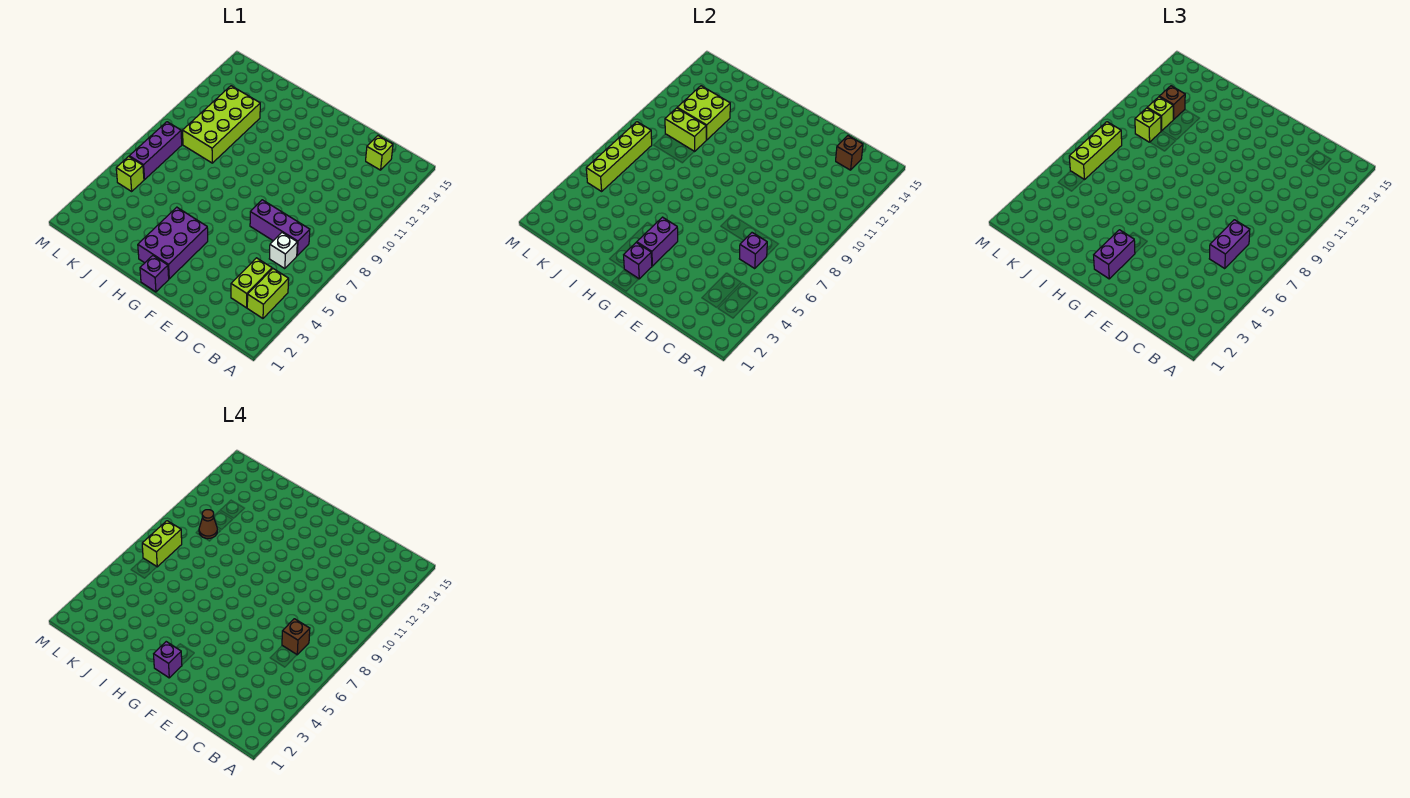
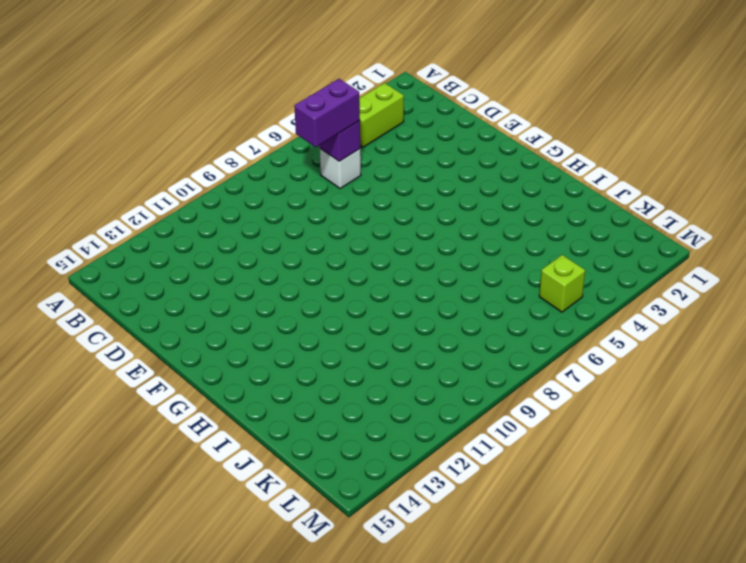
none -> lime 1x2 brick [231,258,272,308]
none -> purple 1x3 brick [250,200,310,256]
none -> lime 1x1 brick [366,136,393,170]

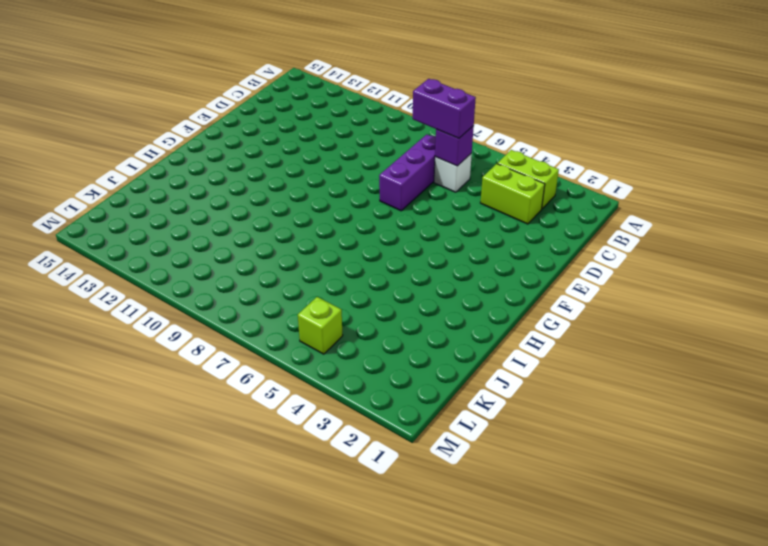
none -> lime 1x1 brick [366,136,393,170]
none -> purple 1x1 brick [140,256,169,292]
none -> purple 2x3 brick [138,207,208,279]

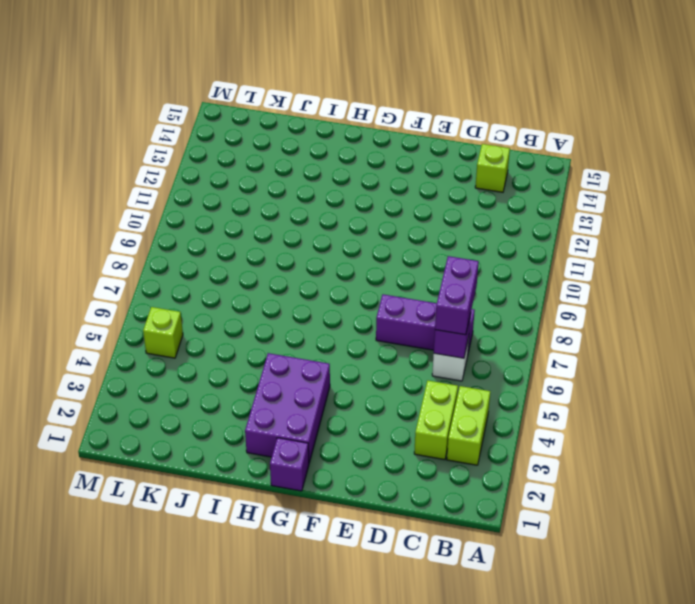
none -> lime 2x4 brick [183,86,260,163]
none -> purple 1x3 brick [129,122,182,180]
none -> brown 1x1 brick [836,136,863,170]

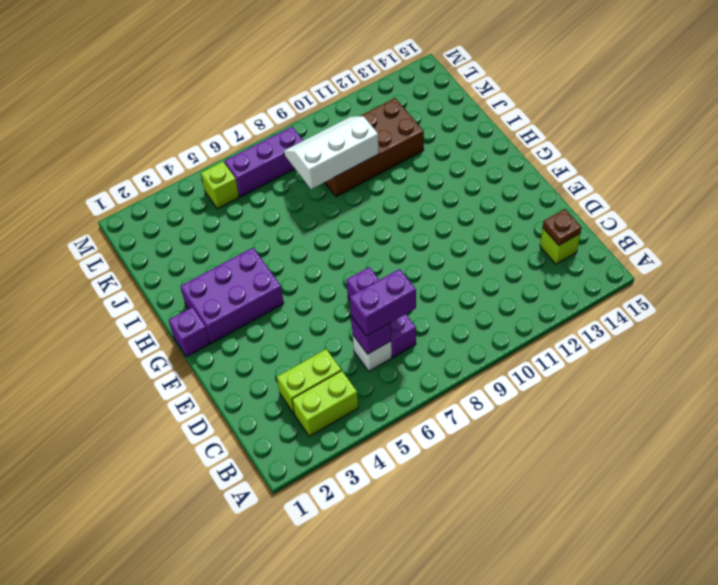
brown 1x1 plate [543,209,581,245] -> brown 1x1 brick [836,136,863,170]
white 2x3 slope [284,116,379,189] -> lime 1x2 brick [665,108,706,152]
brown 2x4 brick [325,98,424,197] -> lime 2x4 brick [183,86,260,163]
none -> purple 1x1 brick [624,243,652,279]
none -> purple 1x2 brick [637,217,678,266]
none -> lime 2x2 brick [677,86,730,140]

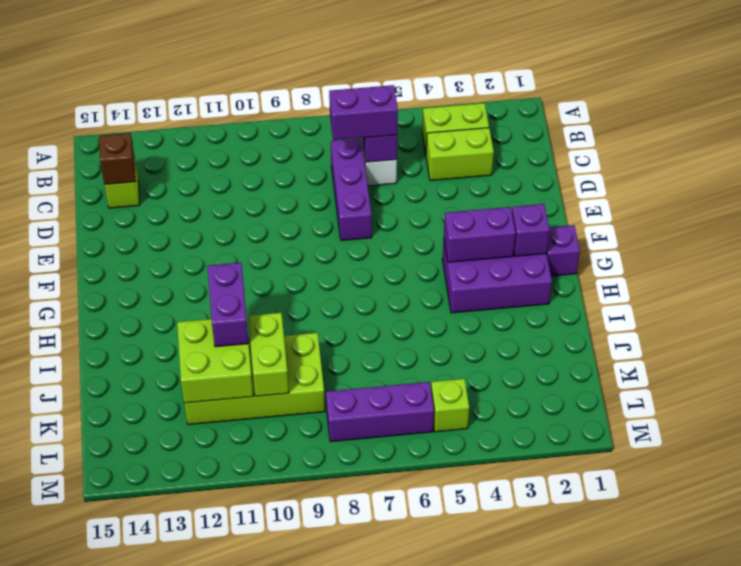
purple 1x2 brick [208,263,249,347] -> purple 1x2 brick turned to [1094,230,1135,279]
none -> lime 1x4 brick [586,122,652,191]
none -> lime 1x1 brick [1135,108,1161,142]
none -> lime 1x1 brick [1147,97,1174,131]

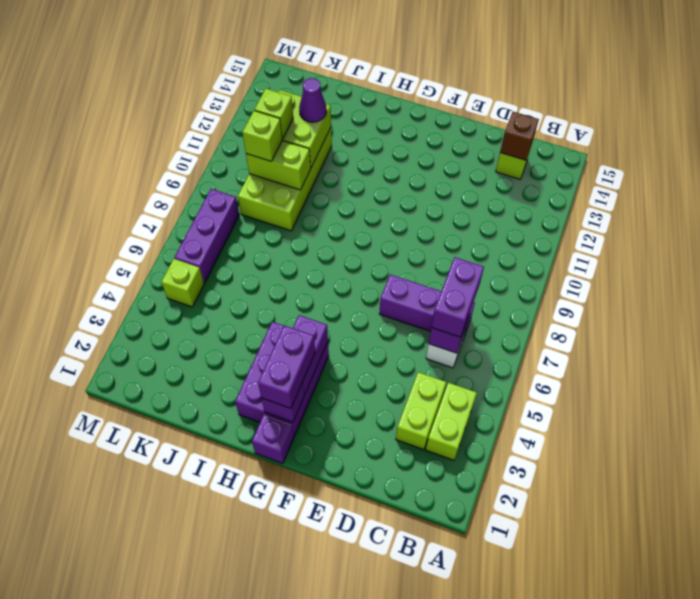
purple 1x1 cone [299,78,327,122] -> none
none -> lime 1x4 brick [586,122,652,191]
none -> brown 1x1 brick [1159,86,1185,119]
none -> lime 1x3 brick [1069,122,1122,180]

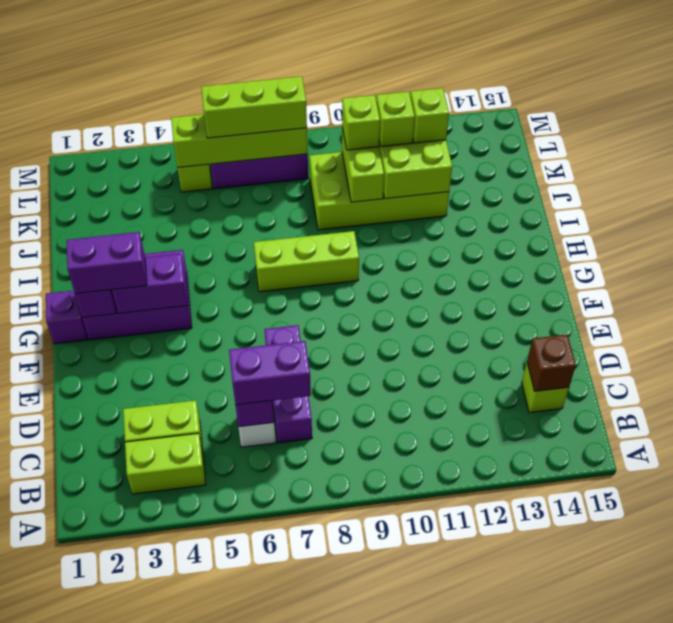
lime 1x3 brick [254,231,359,292] -> none
lime 1x1 brick [410,88,449,143] -> brown 1x1 brick [1159,86,1185,119]
none -> brown 1x1 brick [282,619,310,655]
none -> purple 1x1 brick [154,642,182,678]
none -> brown 1x1 cone [199,510,217,539]

